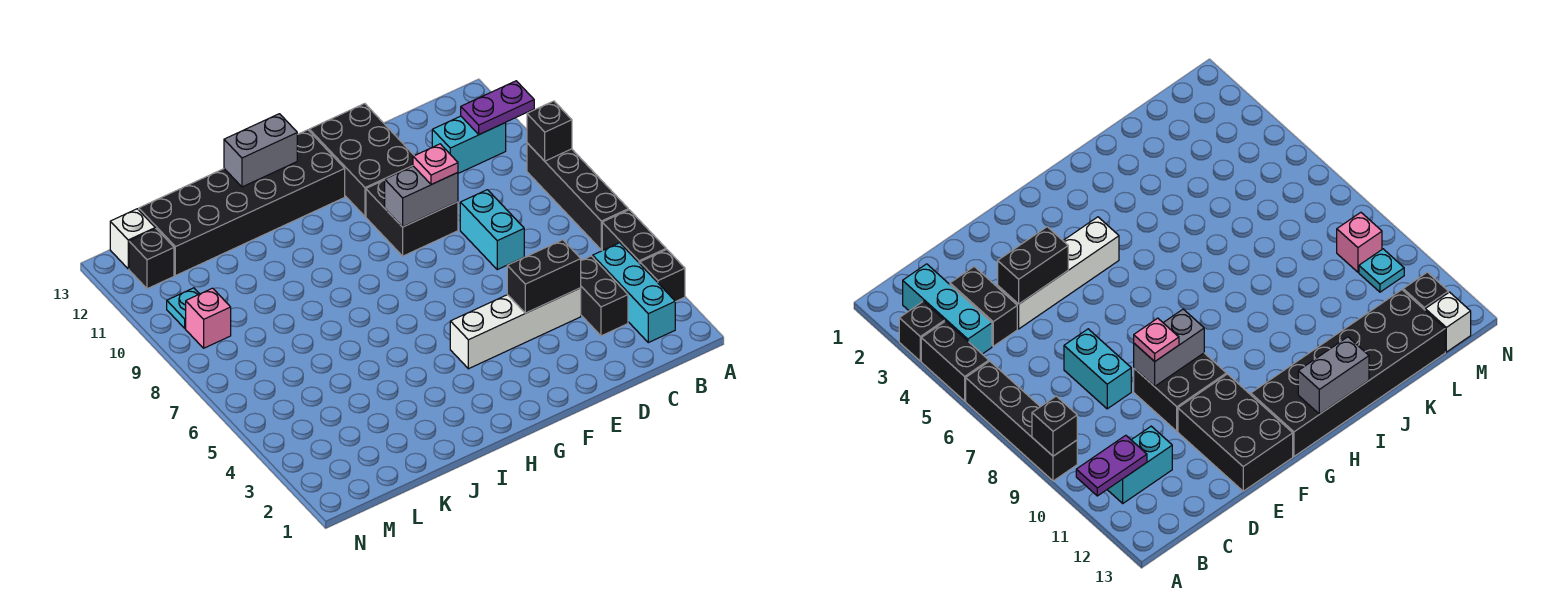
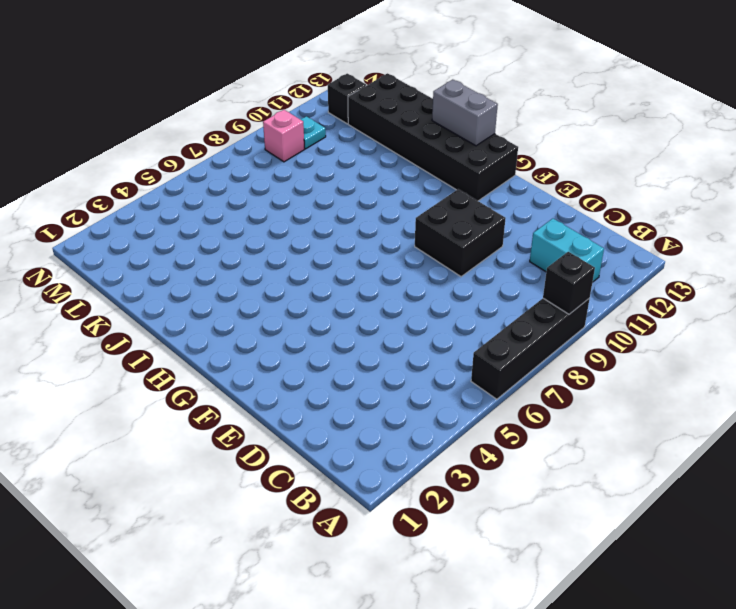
none -> black 1x1 brick [640,250,685,302]
none -> black 1x2 brick [602,210,666,263]
none -> cyan 1x3 brick [593,243,675,343]

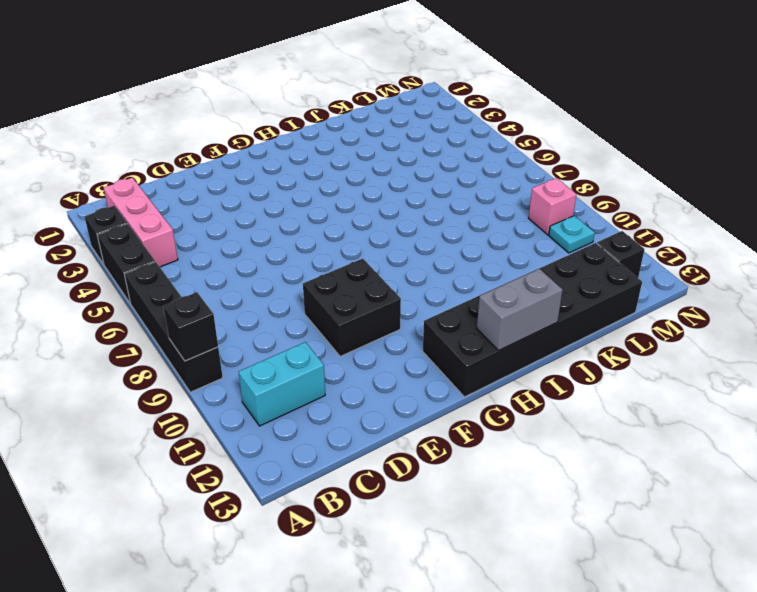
pink 1x3 brick [104,178,178,267] -> cyan 1x3 brick [593,243,675,343]
none -> black 1x2 brick [581,256,628,336]
none -> white 1x4 brick [450,288,581,369]
none -> cyan 1x2 brick [460,190,524,270]

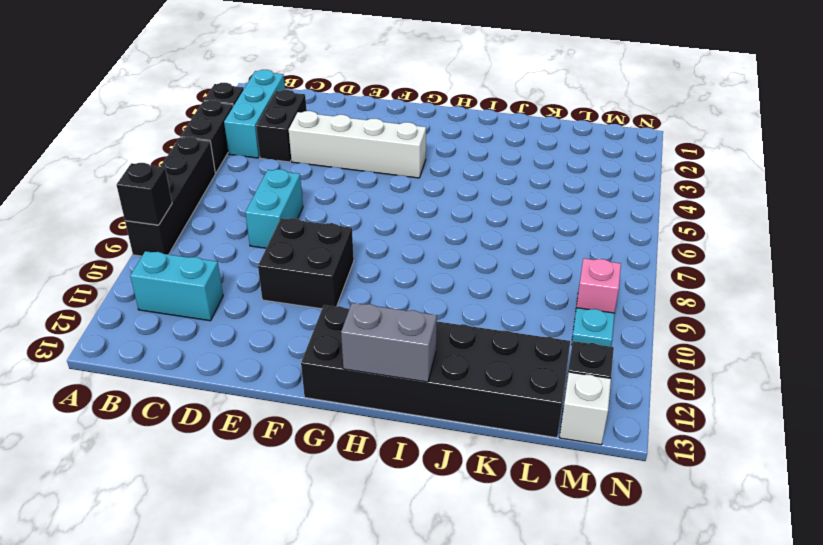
none -> black 2x3 brick [309,104,414,216]
none -> purple 1x2 plate [461,81,534,135]
none -> black 1x2 brick [507,240,581,313]

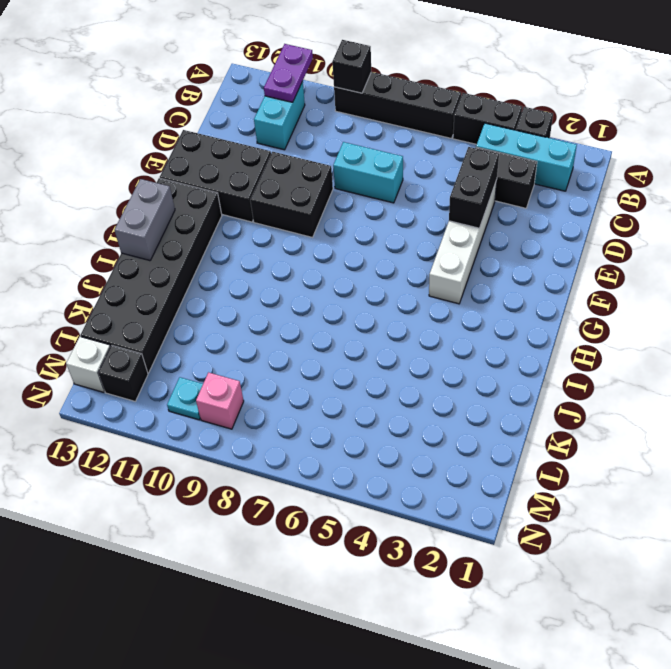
none -> grey 1x2 brick [385,166,458,227]
none -> pink 1x1 plate [413,144,458,185]

